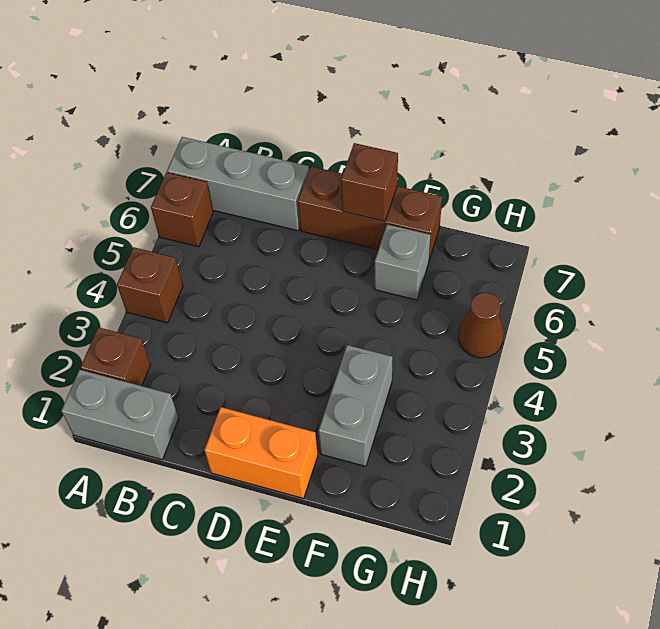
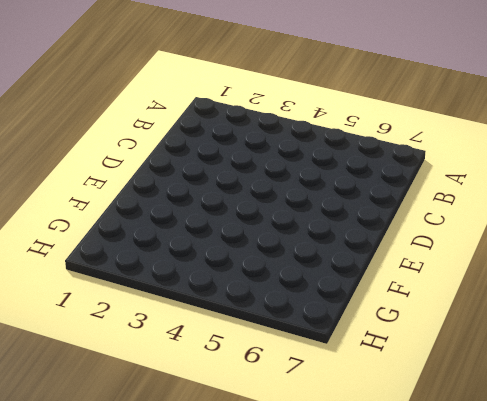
none -> grey 1x2 brick [61,370,179,459]
none -> brown 1x1 brick [81,327,150,386]

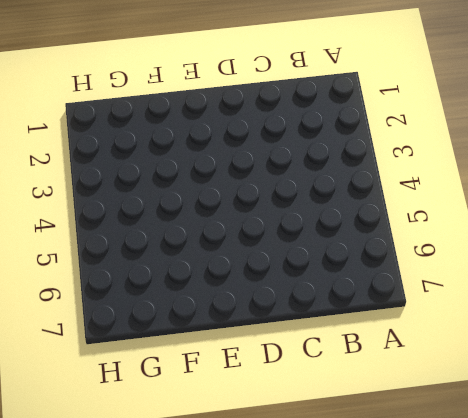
none -> grey 1x2 brick [61,370,179,459]
none -> brown 1x1 brick [81,327,150,386]

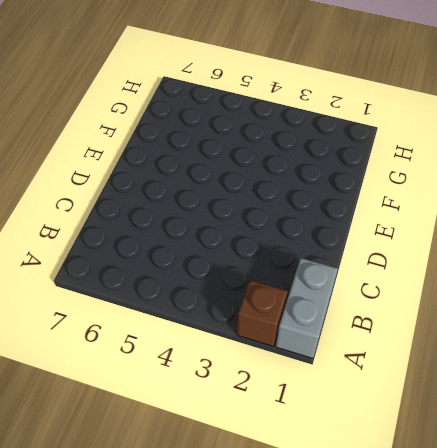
none -> brown 1x1 brick [117,247,183,323]
none -> brown 1x1 brick [151,172,213,247]

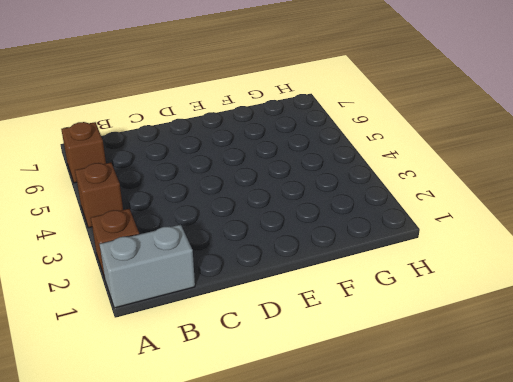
none -> grey 1x3 brick [167,137,309,231]
none -> orange 1x2 brick [204,407,318,498]

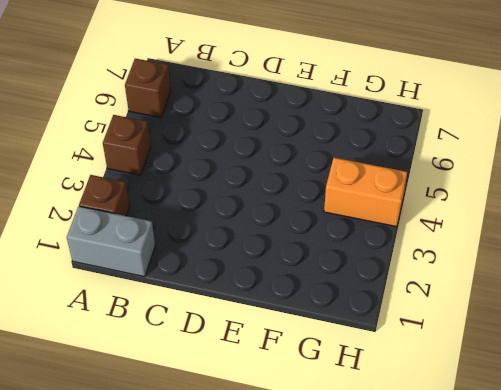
orange 1x2 brick [324,158,407,227] -> orange 1x2 brick moved to [204,407,318,498]
none -> grey 1x3 brick [167,137,309,231]
none -> brown 1x3 brick [298,166,442,260]

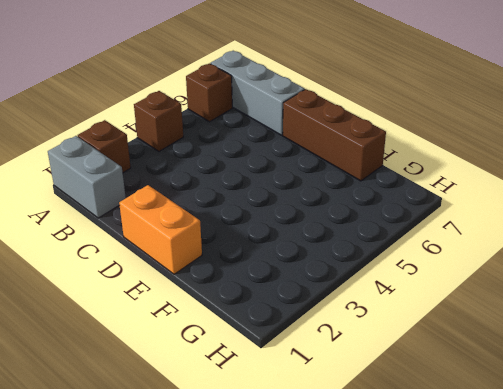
none -> grey 1x2 brick [319,345,393,466]
none -> grey 1x1 brick [375,224,430,300]

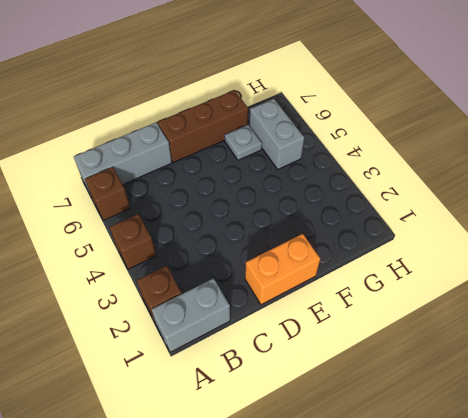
grey 1x1 plate [225,125,262,160] -> grey 1x1 brick [375,224,430,300]
grey 1x2 brick [250,99,304,169] -> grey 1x2 brick moved to [319,345,393,466]
none -> brown 1x1 cone [458,293,504,358]
none -> brown 1x1 brick [341,143,398,221]

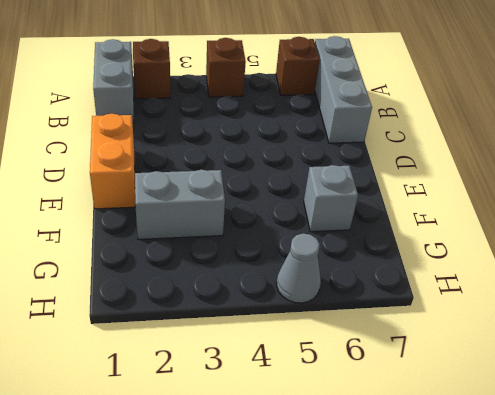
grey 1x1 cone [277,234,321,303] -> brown 1x1 cone [458,293,504,358]
none -> brown 1x3 brick [298,166,442,260]
none -> brown 1x1 brick [341,143,398,221]

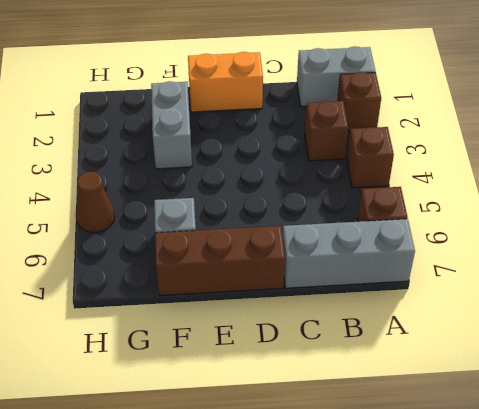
brown 1x1 brick [305,101,348,161] -> brown 1x1 brick moved to [341,143,398,221]

